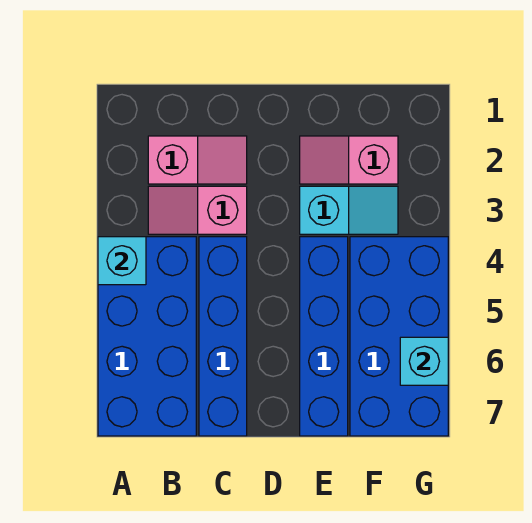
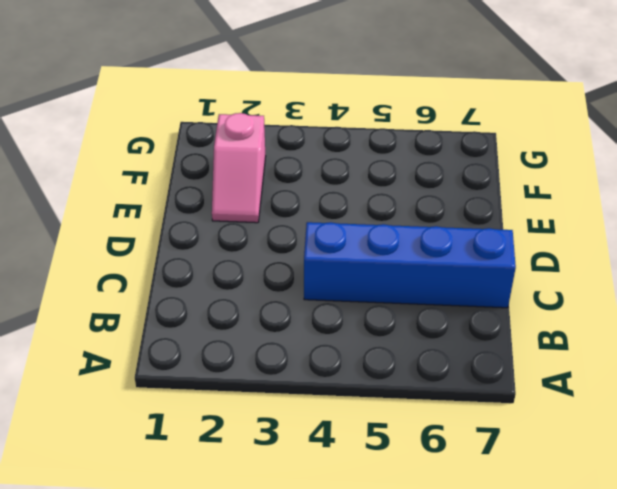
none -> blue 2x4 brick [98,237,196,436]
none -> pink 1x2 slope [148,136,247,184]

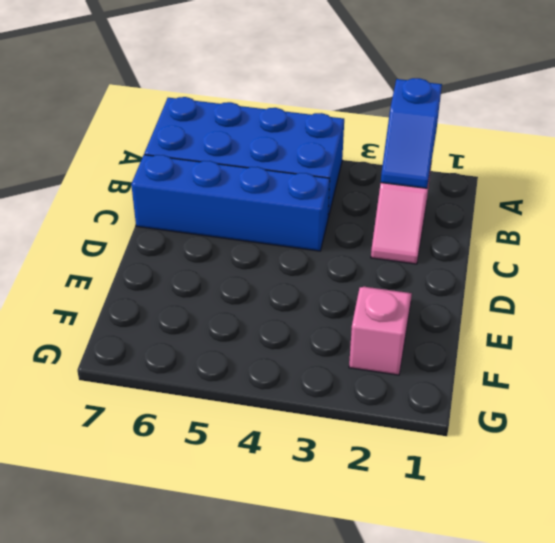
blue 1x2 slope [381,78,442,188] -> none
none -> pink 1x2 slope [148,186,247,234]
none -> cyan 1x2 slope [300,186,398,234]

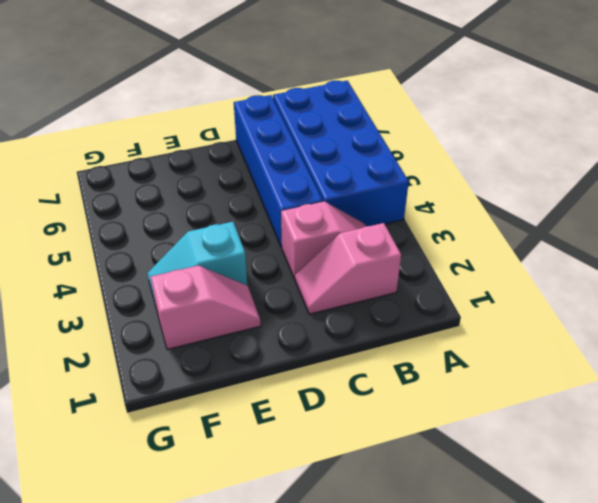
none -> blue 1x4 brick [300,237,348,436]
none -> blue 2x4 brick [350,237,448,436]

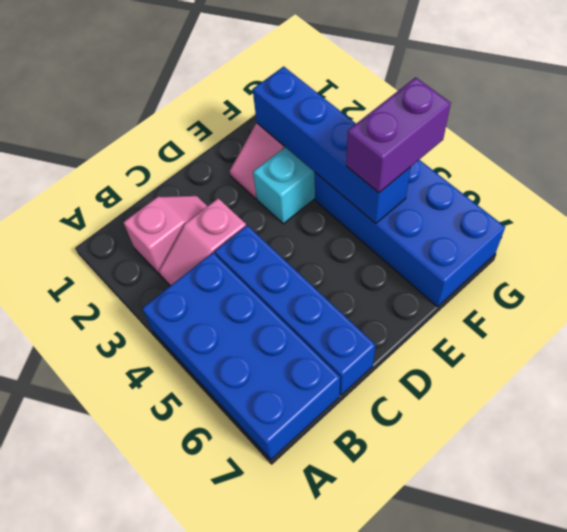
blue 1x4 brick [253,66,411,224] -> blue 1x4 brick moved to [300,237,348,436]
purple 1x2 brick [346,77,451,193] -> none
none -> cyan 1x1 brick [98,237,146,285]
none -> cyan 1x1 brick [400,337,448,385]

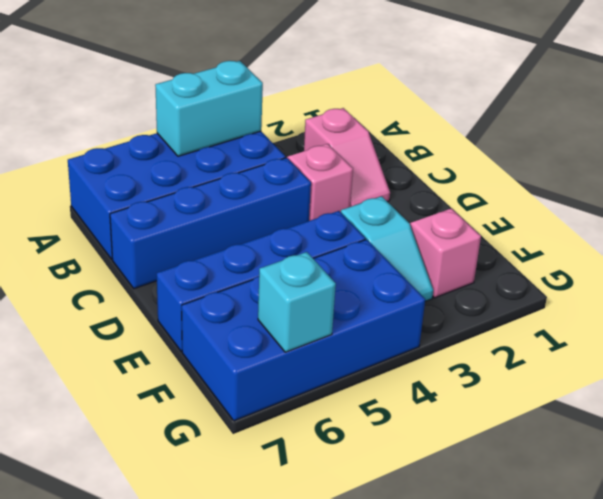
cyan 1x2 brick [155,61,263,156] -> cyan 1x1 brick [98,237,146,285]

